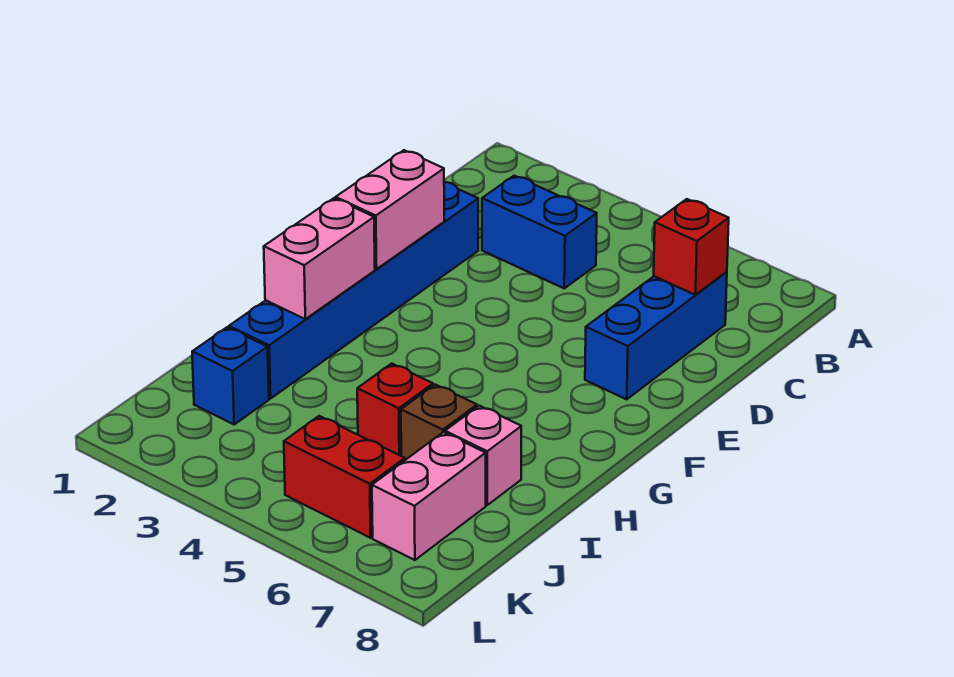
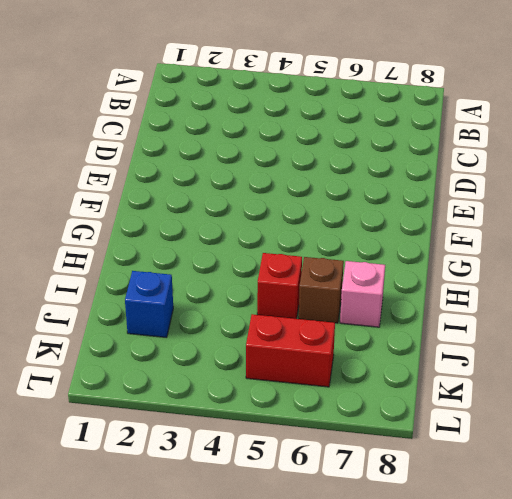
none -> blue 1x2 brick [482,176,597,288]
none -> blue 1x3 brick [585,272,727,399]
none -> blue 1x6 brick [229,182,478,399]

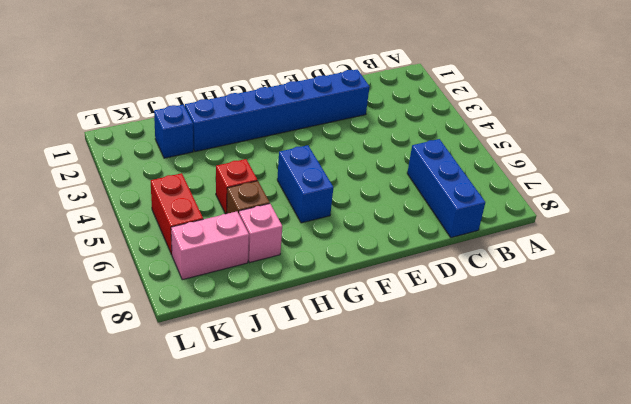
blue 1x3 brick [407,139,485,238] -> blue 1x3 brick turned to [585,272,727,399]
blue 1x2 brick [277,145,333,223] -> blue 1x2 brick moved to [482,176,597,288]
none -> red 1x1 brick [654,199,729,295]
none -> pink 1x2 brick [336,150,444,269]
none -> pink 1x2 brick [264,198,375,319]

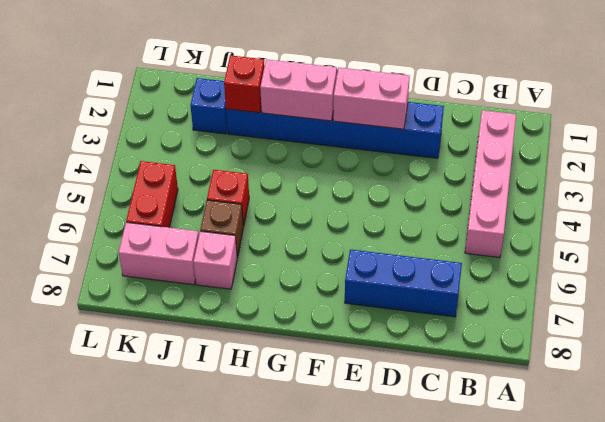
pink 1x4 brick [465,110,516,258] -> none
red 1x1 brick [224,55,265,113] -> red 1x1 brick moved to [654,199,729,295]
none -> blue 1x2 brick [482,176,597,288]

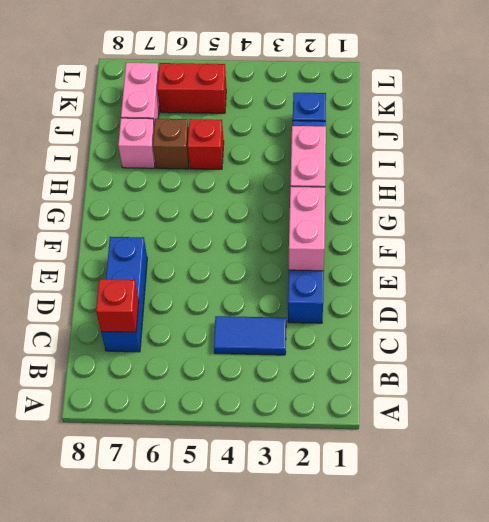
blue 1x2 tile [214,316,286,355] -> blue 1x2 brick [482,176,597,288]

